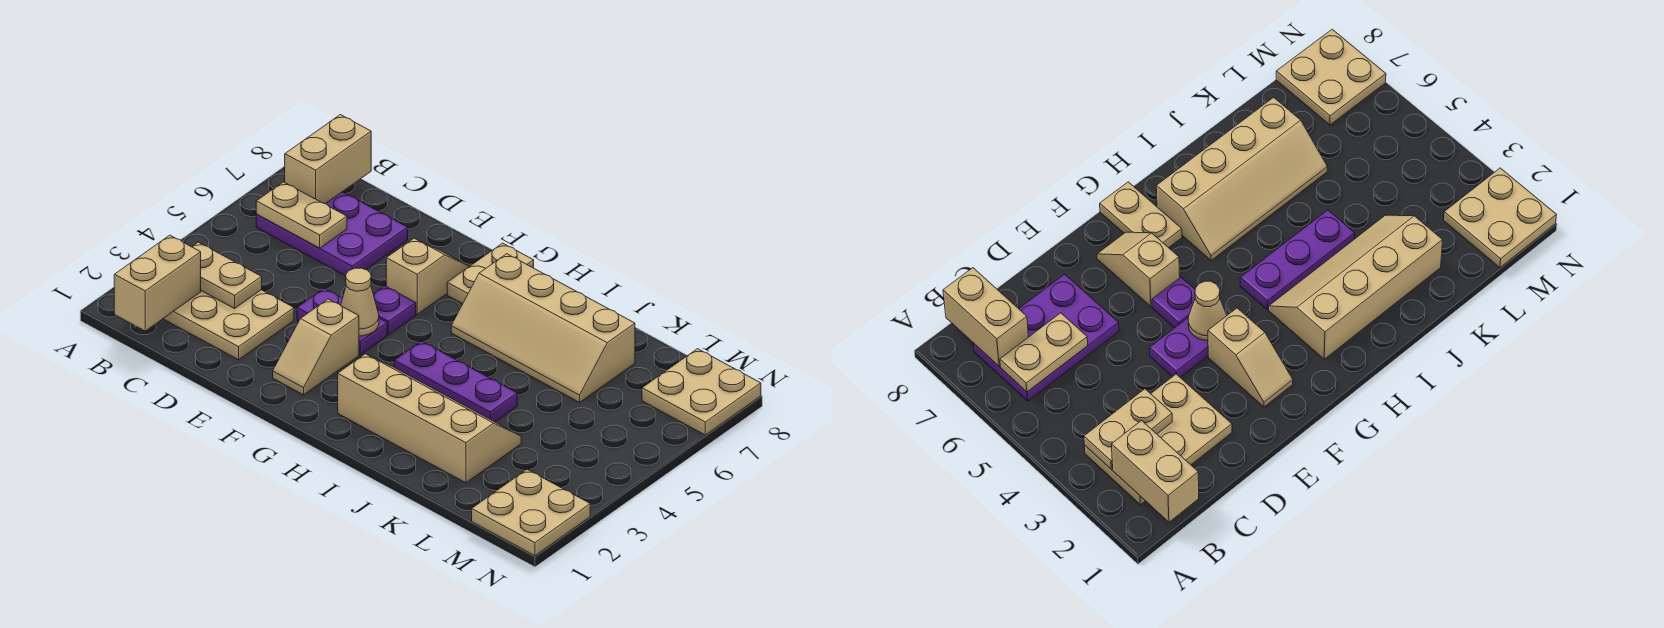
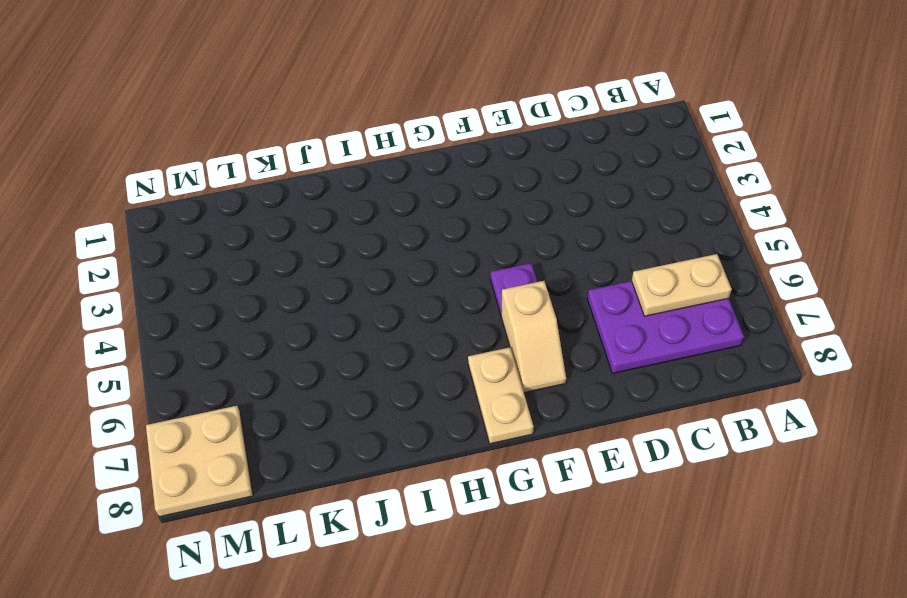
none -> tan 2x3 plate [163,290,294,360]
none -> purple 1x2 plate [297,289,387,355]
none -> tan 1x2 slope [273,299,359,395]

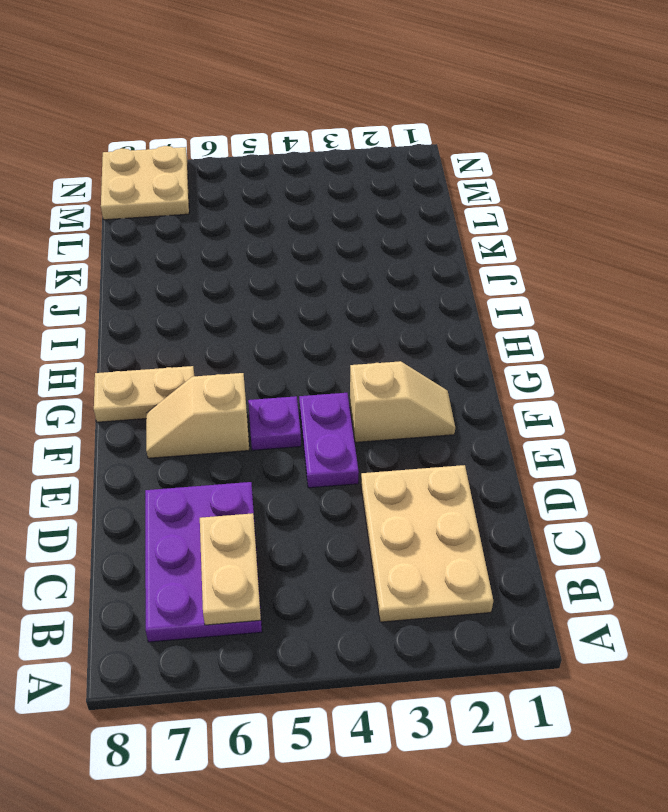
none -> tan 2x4 slope [338,354,521,483]
none -> purple 1x3 plate [394,341,517,422]
none -> tan 2x4 slope [451,254,635,402]

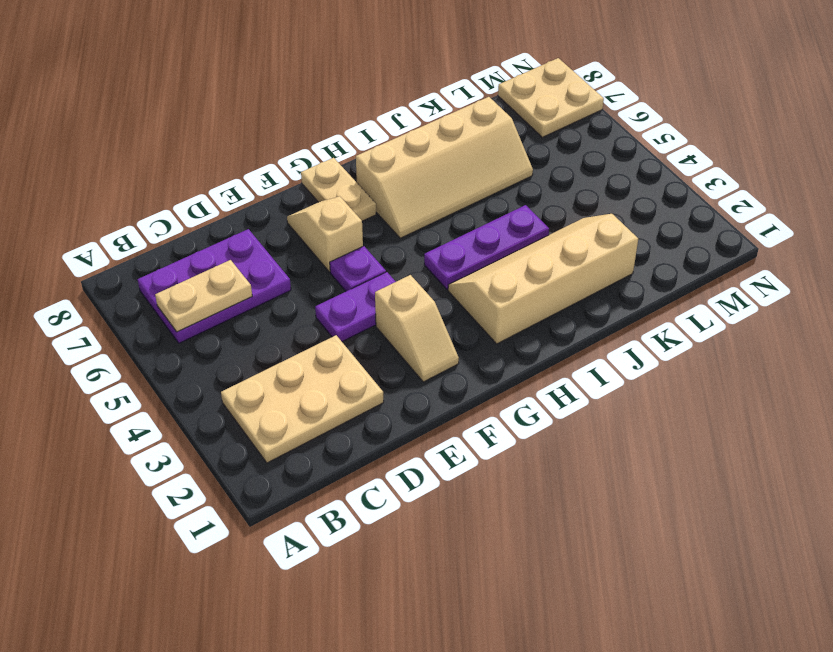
none -> tan 2x2 plate [472,470,590,556]
none -> tan 1x2 brick [114,235,201,331]
none -> tan 1x2 plate [192,242,262,309]

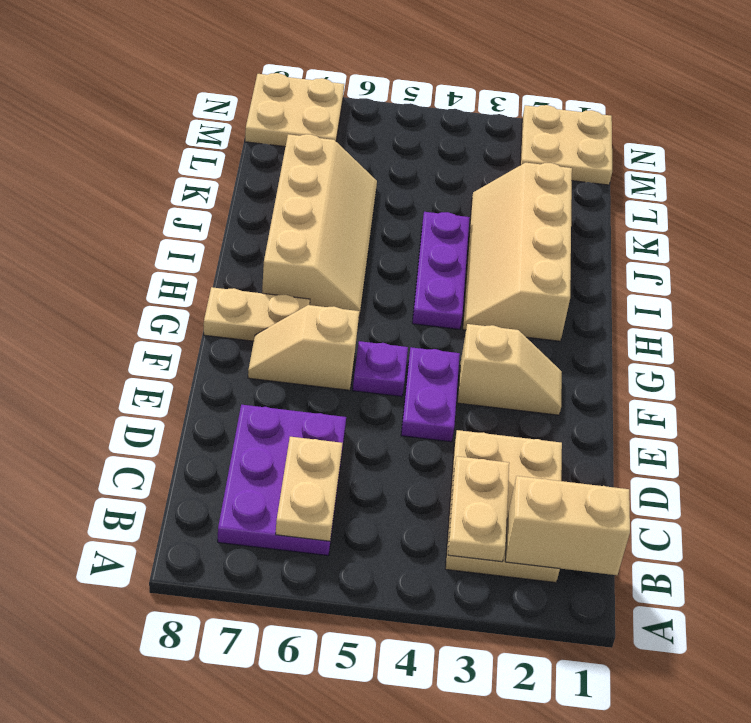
none -> tan 1x2 brick [285,115,371,204]
none -> tan 1x1 cone [341,268,379,336]

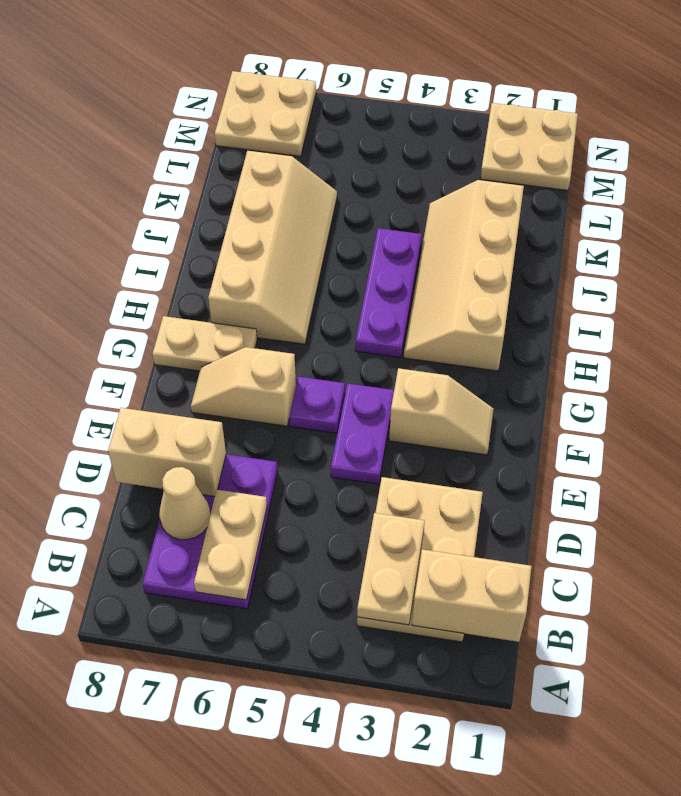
tan 1x1 cone [159,467,211,540] -> tan 1x1 cone moved to [341,268,379,336]
tan 1x2 brick [108,408,226,497] -> tan 1x2 brick moved to [285,115,371,204]

